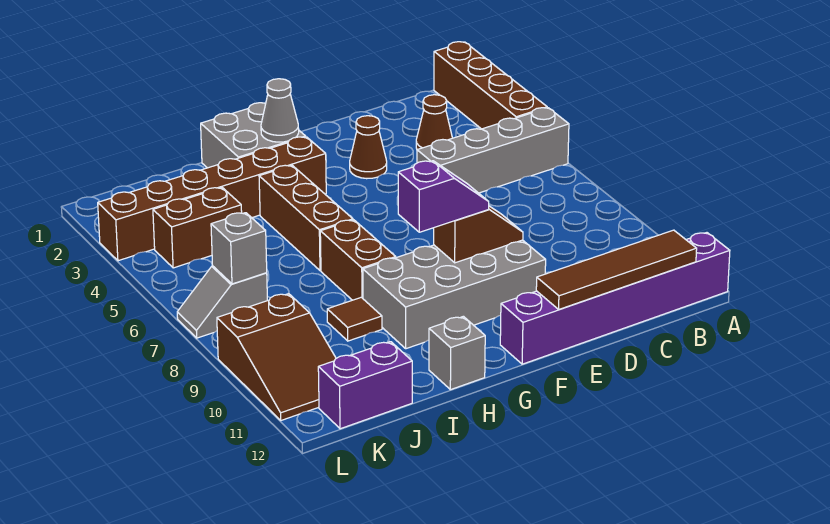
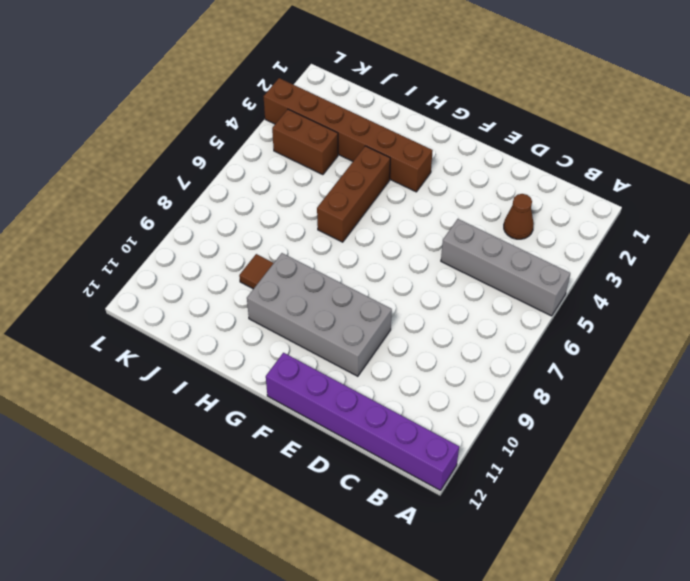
none -> brown 1x4 brick [434,42,547,129]
none -> brown 1x1 cone [350,116,387,179]
none -> grey 2x2 brick [201,103,306,168]

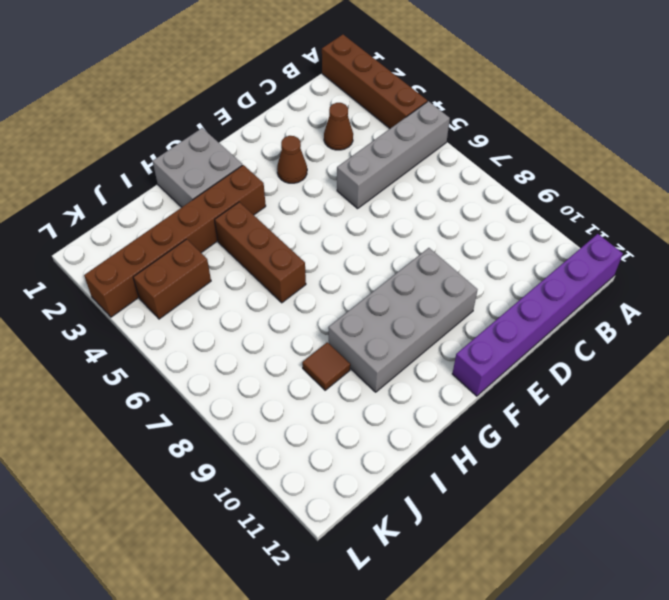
none -> brown 1x2 brick [320,220,396,300]
none -> grey 1x1 brick [429,316,485,390]
none -> purple 1x2 brick [318,342,412,429]

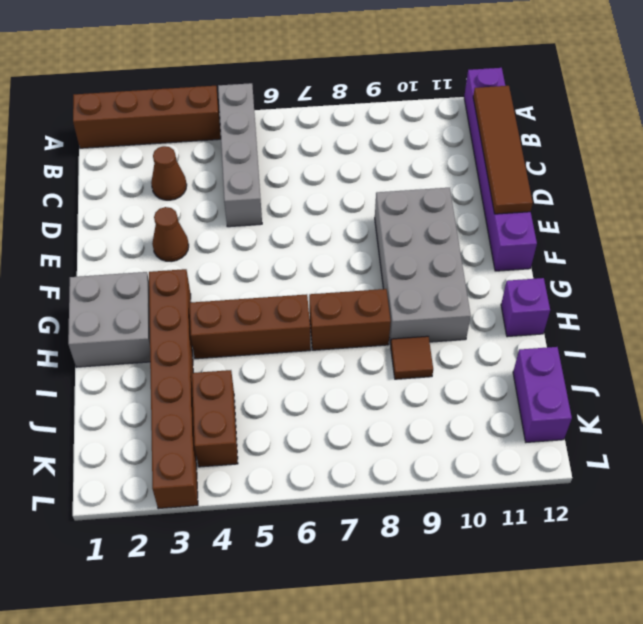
purple 1x1 brick [501,278,550,337] -> grey 1x1 brick [429,316,485,390]
none -> grey 1x2 slope [177,266,267,338]
none -> brown 2x3 slope [217,294,336,420]
none -> brown 1x2 slope [434,206,523,263]

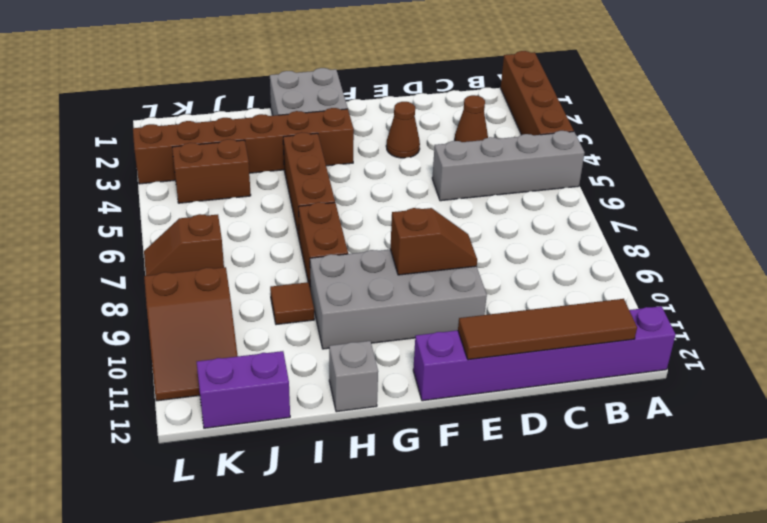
brown 1x2 slope [144,214,224,276] -> grey 1x2 slope [177,266,267,338]
none -> grey 1x1 cone [261,79,299,142]
none -> grey 1x1 brick [211,213,267,284]
none -> purple 1x2 slope [398,161,489,232]

